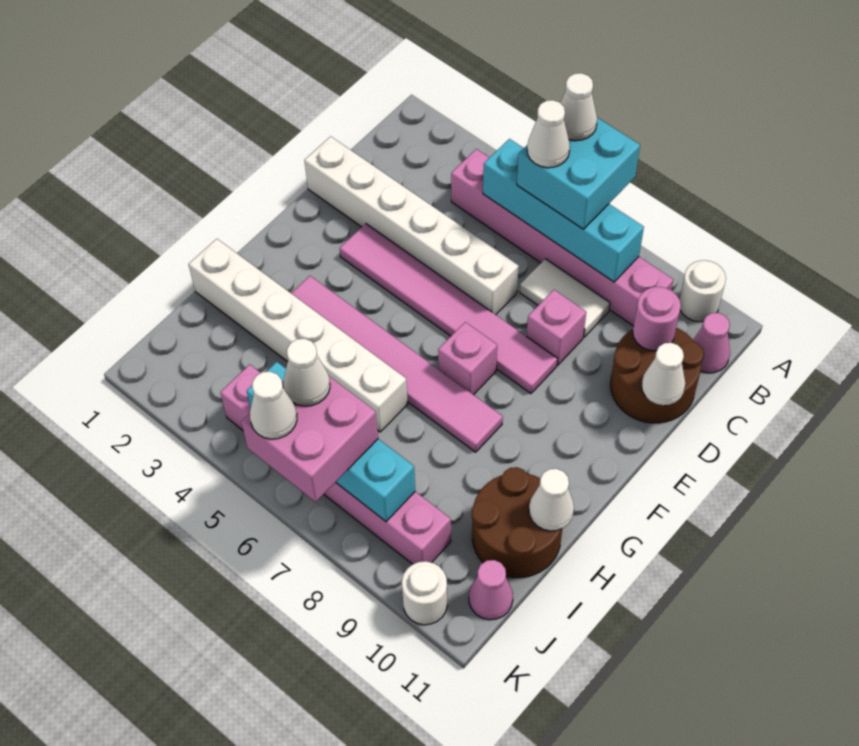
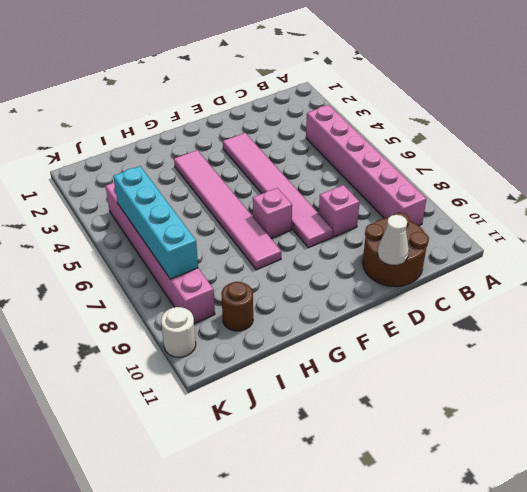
brown 1x1 round brick [221,282,253,331] -> brown 2x2 round brick [472,467,562,578]
none -> white 1x1 round brick [680,260,726,322]
none -> pink 1x1 cone [693,313,730,373]
none -> white 1x2 tile [520,259,610,337]

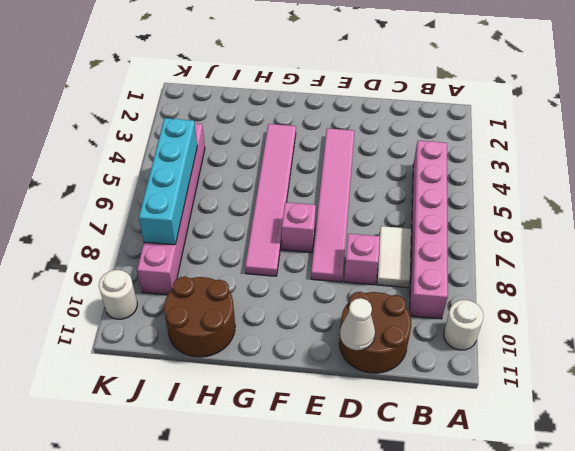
none -> pink 1x1 cone [693,313,730,373]
none -> white 1x6 brick [304,136,519,315]
none -> white 1x6 brick [188,239,408,432]

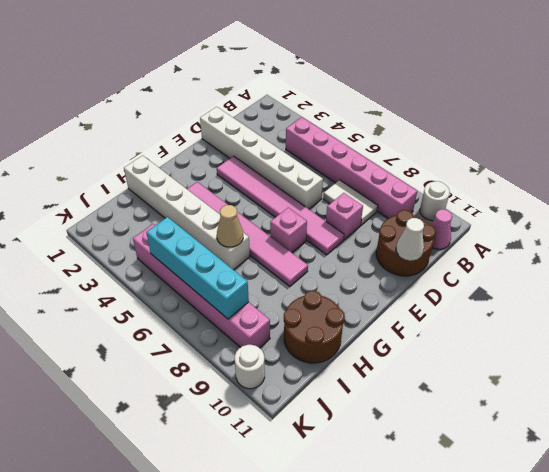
tan 1x1 cone [217,205,243,247] -> none
none -> pink 1x1 cone [469,560,513,620]
none -> cyan 1x4 brick [483,139,644,282]
none -> pink 1x1 round brick [633,287,681,351]

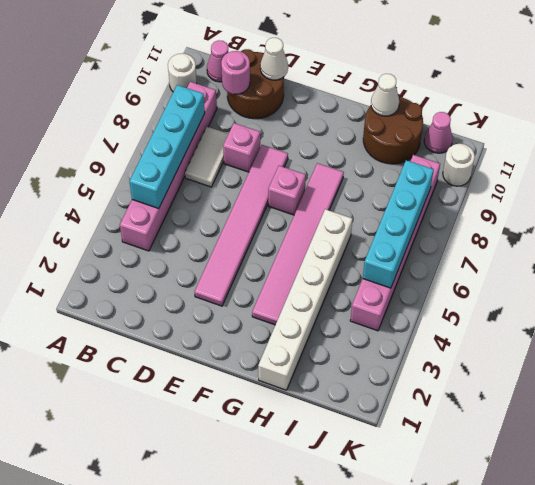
none -> white 1x6 brick [304,136,519,315]
none -> cyan 2x2 brick [517,118,640,229]
none -> pink 2x2 brick [241,376,378,502]

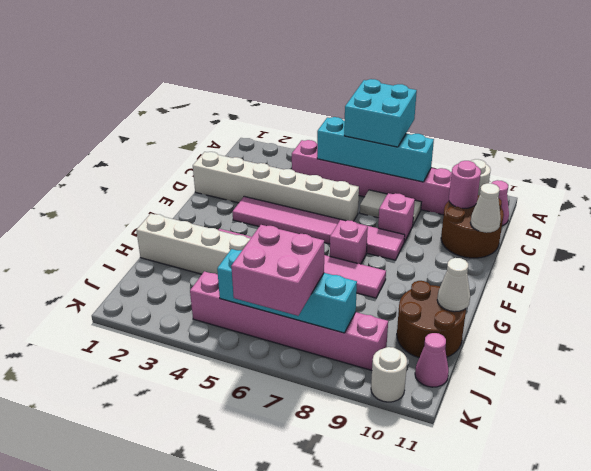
none -> white 1x1 cone [561,73,597,141]
none -> white 1x1 cone [527,100,570,168]
none -> white 1x1 cone [284,339,330,406]

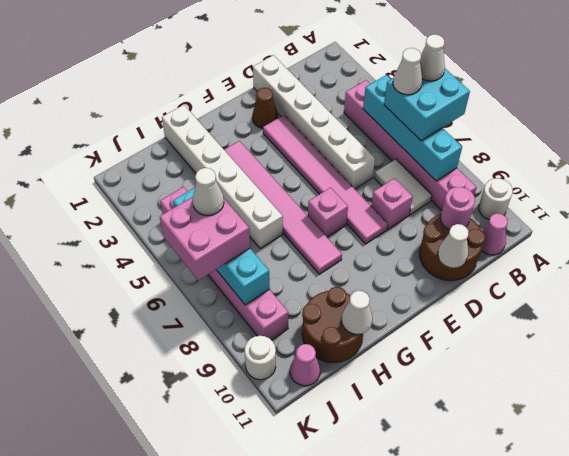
brown 1x1 cone [252,88,278,128] -> none
none -> white 1x1 cone [250,372,297,439]

